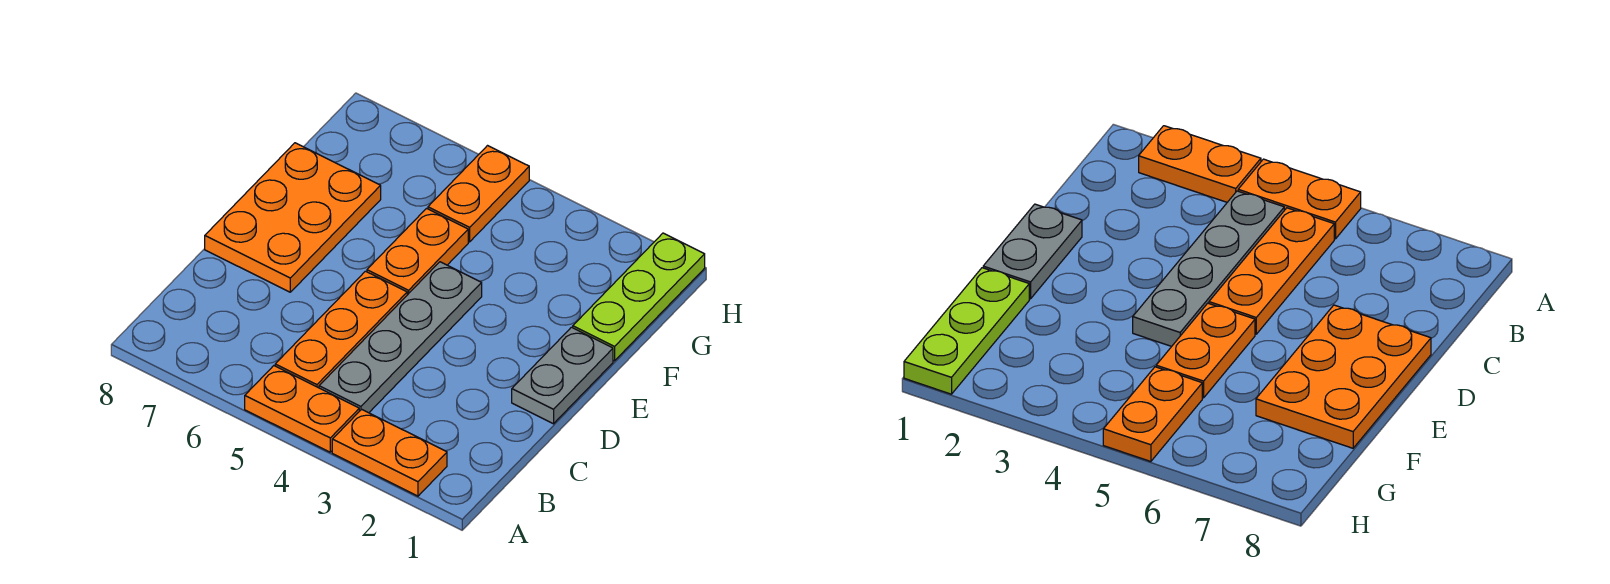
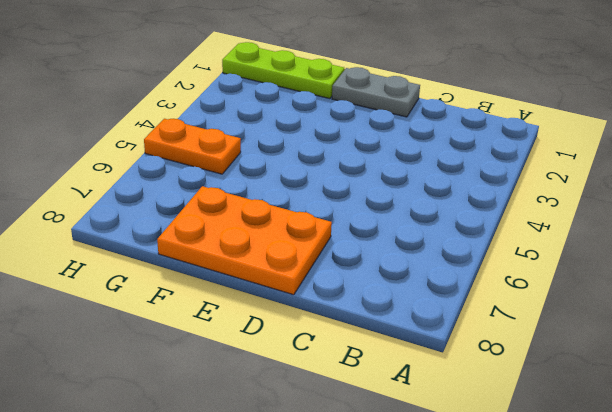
none -> orange 1x2 plate [332,409,447,496]
none -> orange 1x2 plate [245,366,359,452]

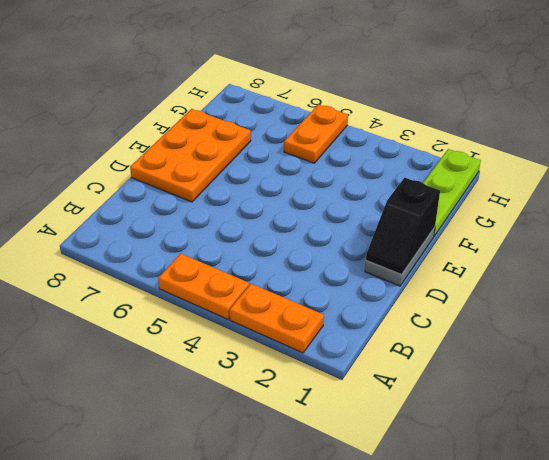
black 1x2 slope [366,178,440,275] -> none
none -> grey 1x4 plate [319,262,482,413]
none -> orange 1x3 plate [275,271,407,388]

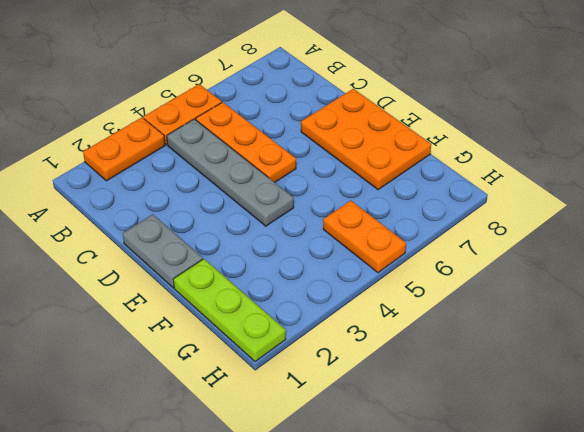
none -> orange 1x2 plate [367,208,468,295]

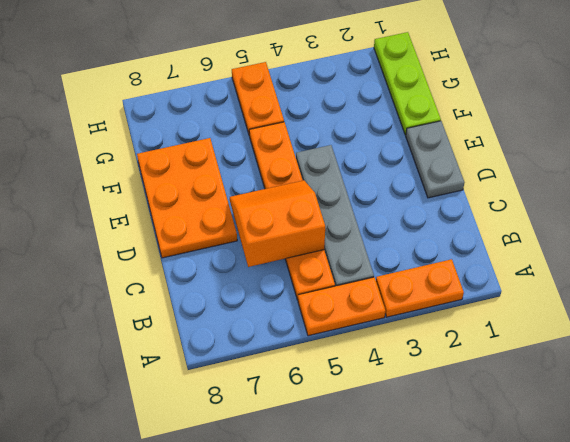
orange 2x2 slope [230,180,325,267] -> none

